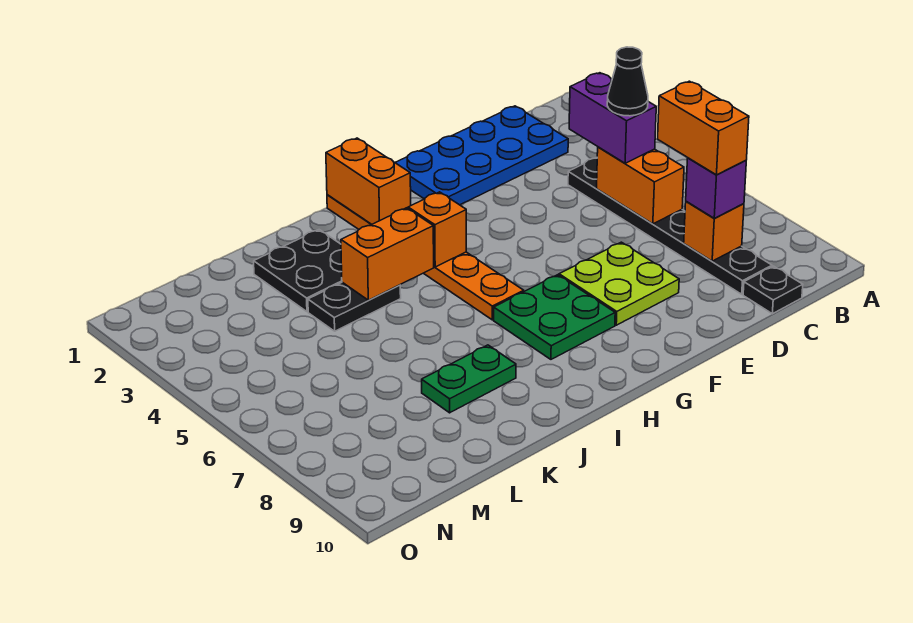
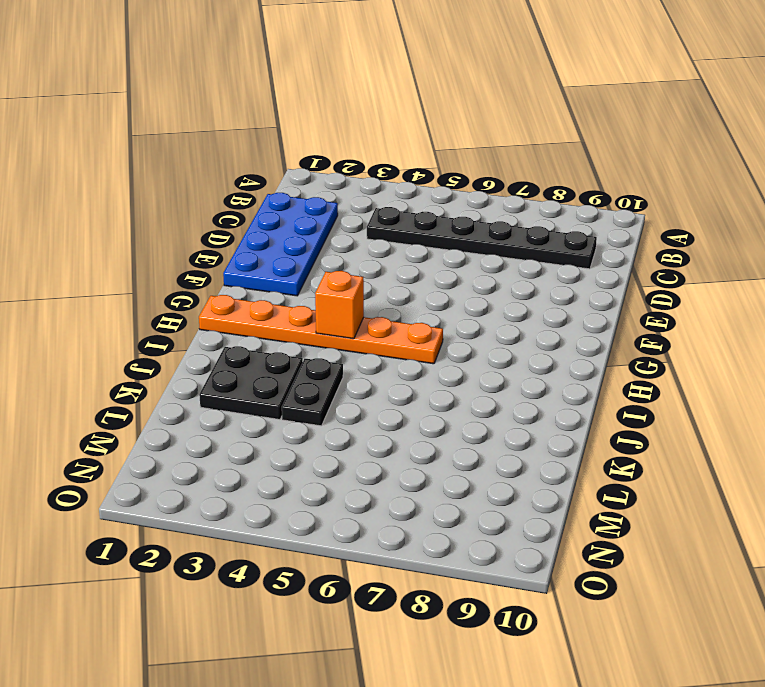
none -> black 1x1 plate [743,266,803,314]
none -> lime 2x2 plate [559,242,679,325]
none -> green 2x2 plate [494,275,615,359]

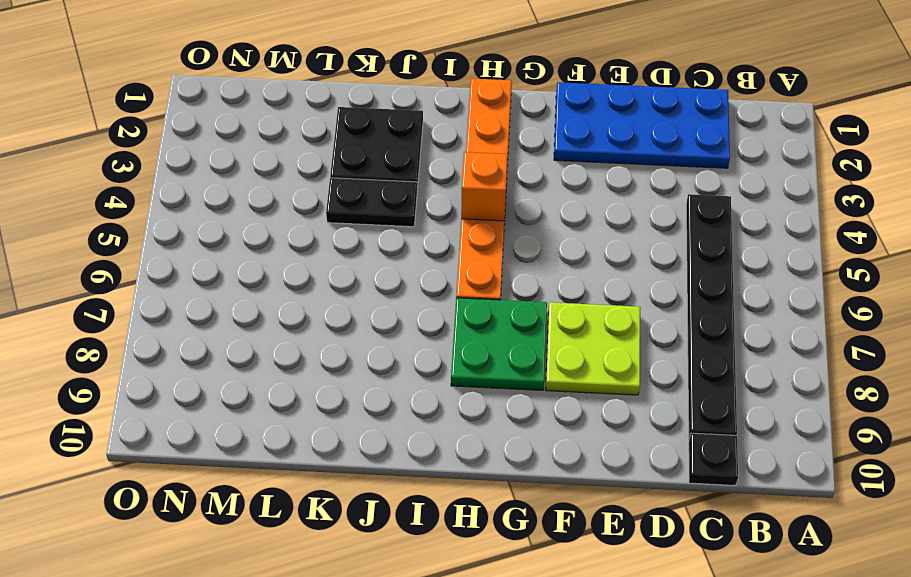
none -> green 1x2 plate [422,345,516,413]
none -> orange 1x2 brick [597,147,684,224]
none -> orange 1x1 brick [684,202,744,261]

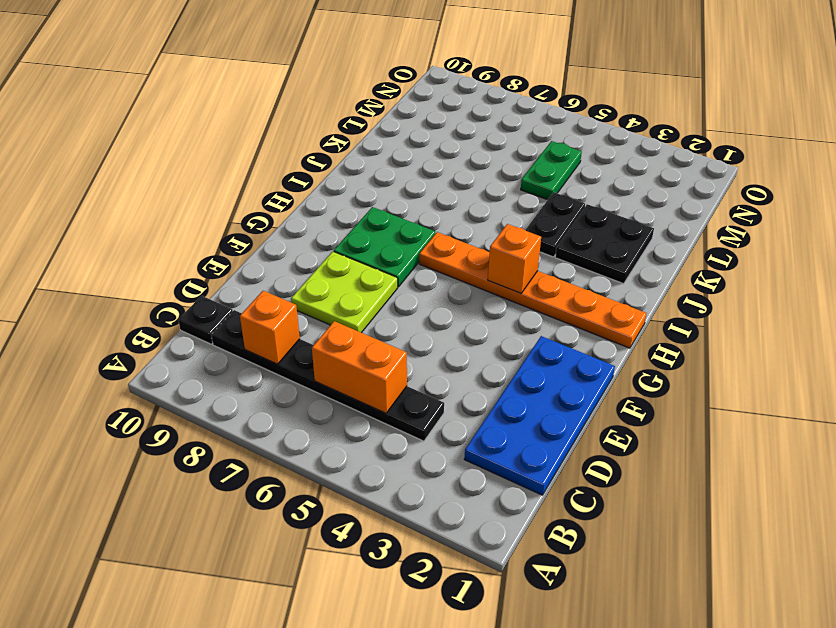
green 1x2 plate [521,141,582,200] -> green 1x2 plate moved to [422,345,516,413]
none -> orange 1x2 brick [326,138,411,224]
none -> orange 1x2 brick [341,208,434,300]
none -> purple 1x2 brick [569,73,656,163]

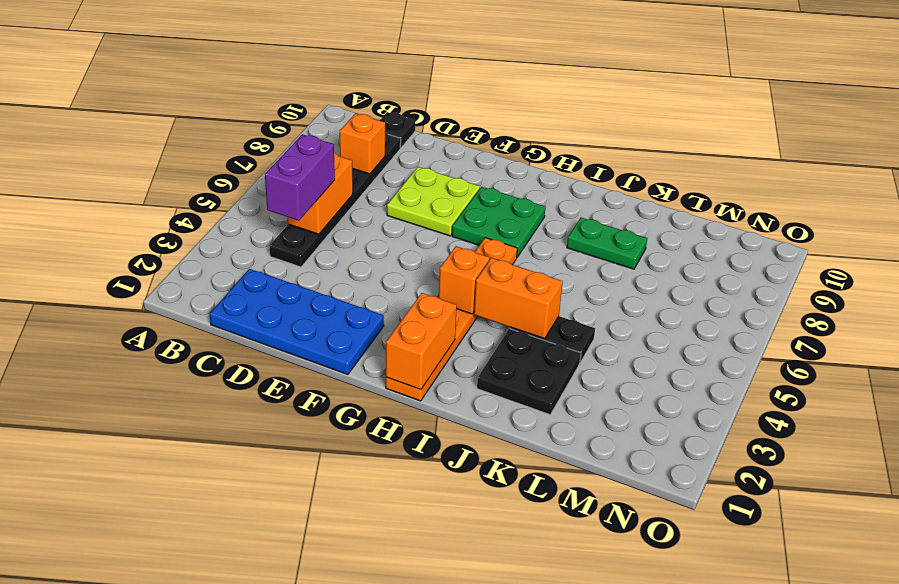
none -> purple 1x1 brick [686,158,746,218]
none -> black 1x1 cone [607,47,648,116]
none -> orange 1x2 brick [658,81,749,175]

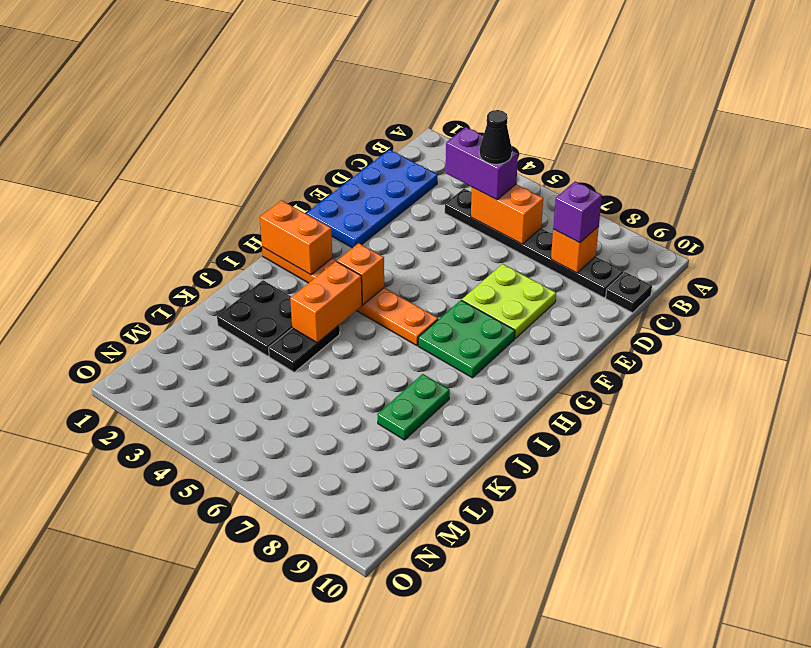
none -> orange 1x2 brick [658,81,749,175]

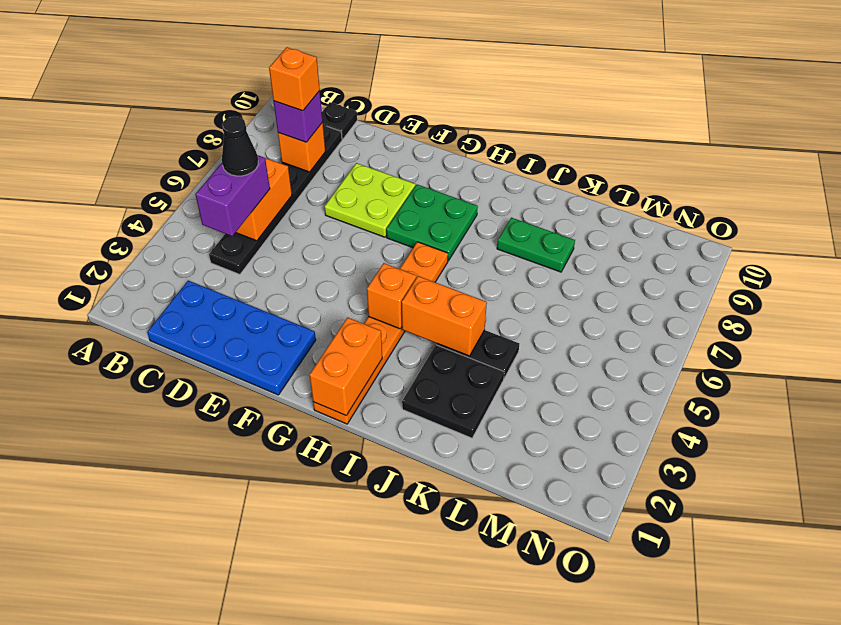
orange 1x1 brick [269,47,320,111] -> orange 1x2 brick [658,81,749,175]

